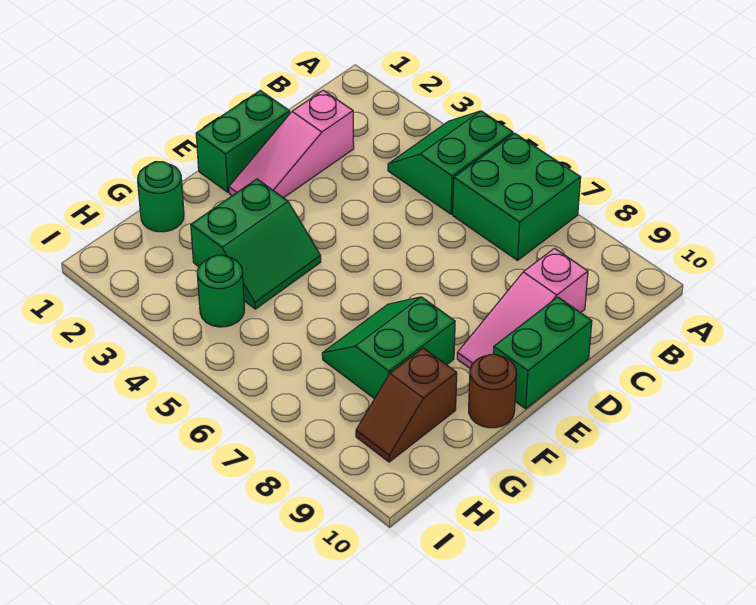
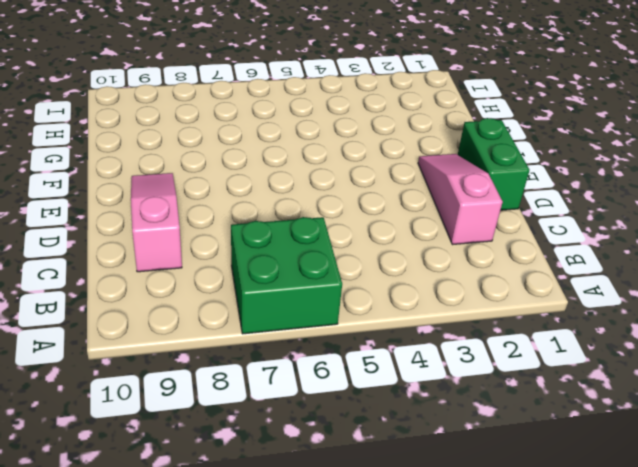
none -> green 2x2 slope [388,111,513,214]
none -> green 1x2 brick [493,297,592,409]
none -> green 2x2 slope [191,179,321,309]

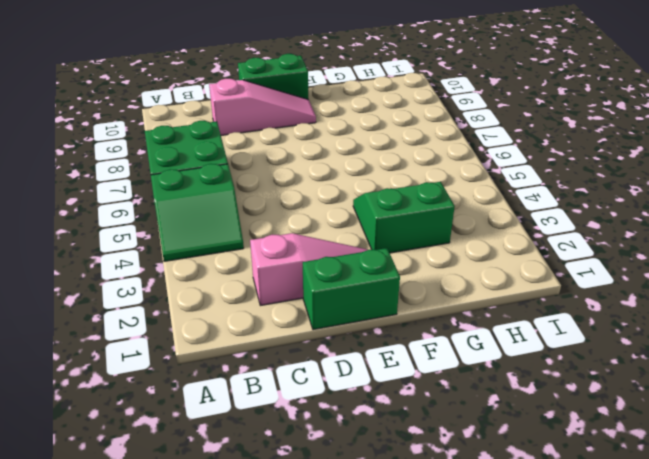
none -> green 2x2 slope [322,297,455,399]
none -> brown 1x1 round brick [469,355,516,428]
none -> green 1x1 round brick [138,162,184,232]

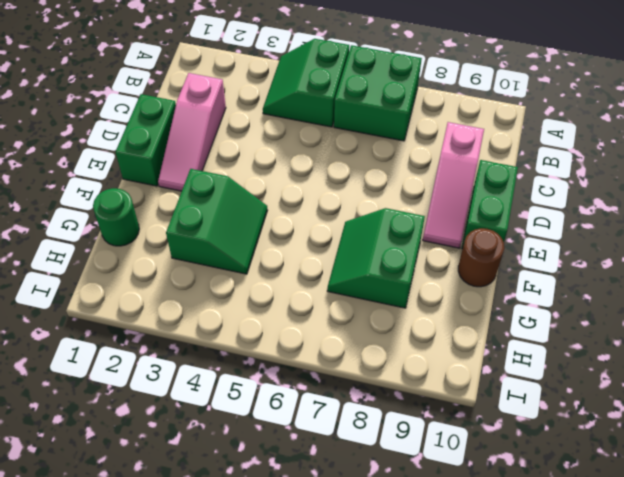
none -> brown 1x2 slope [356,348,457,462]
none -> green 1x1 round brick [197,255,244,327]

